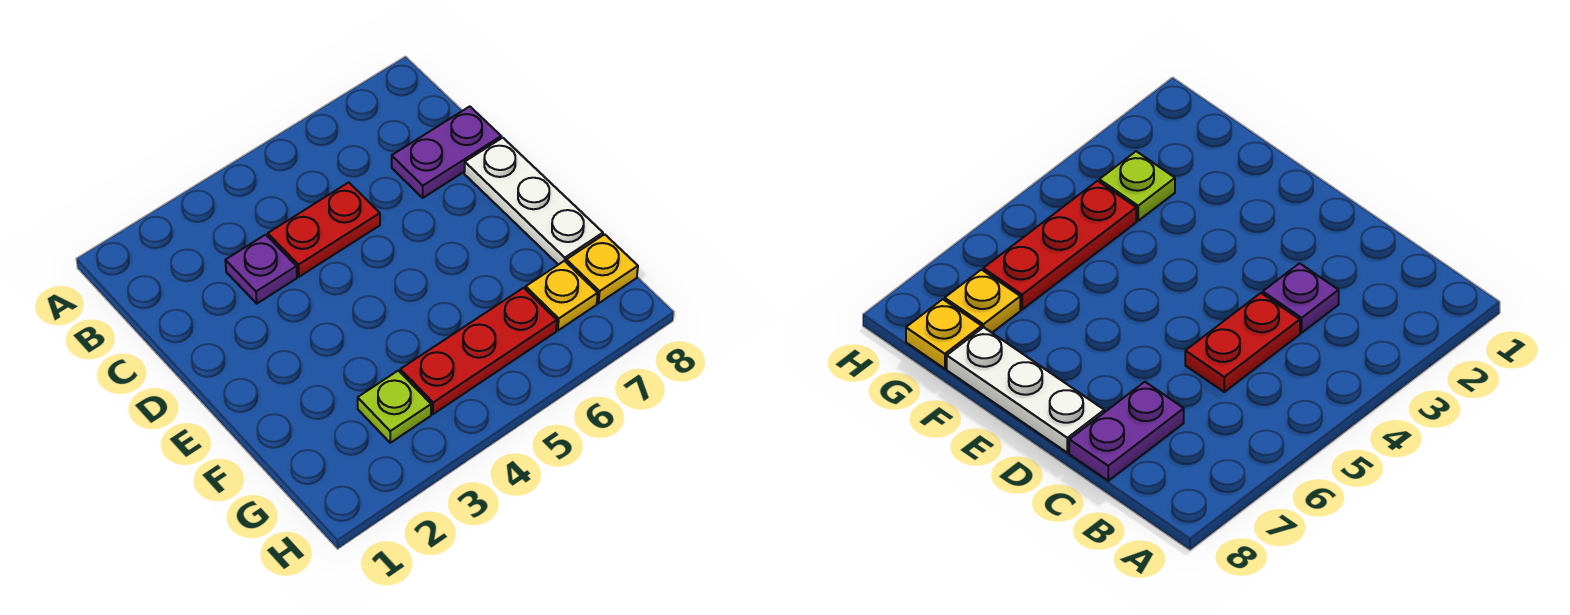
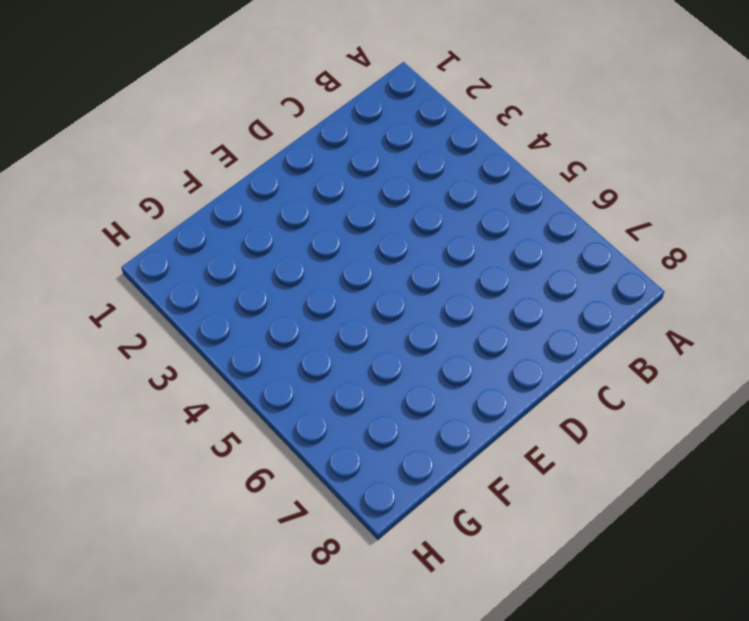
none -> purple 1x1 plate [225,235,297,304]
none -> red 1x2 plate [268,182,380,277]

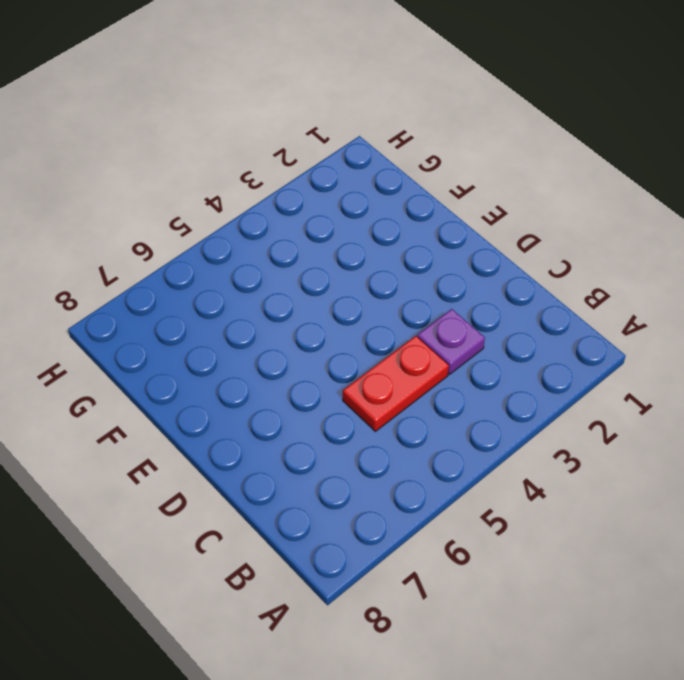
none -> purple 1x2 plate [392,106,501,198]
none -> white 1x3 plate [464,138,603,265]

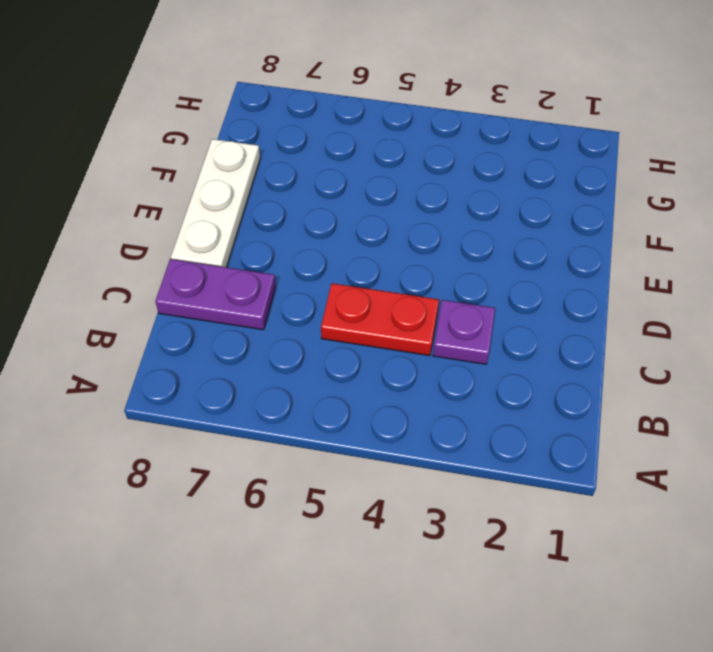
none -> lime 1x1 plate [358,371,431,443]
none -> red 1x3 plate [400,288,557,414]

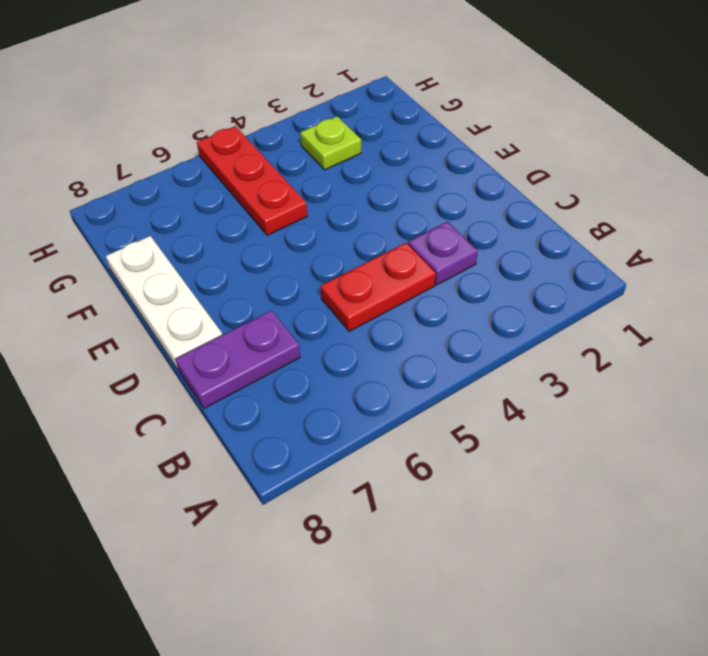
red 1x3 plate [197,126,307,235] -> red 1x3 plate turned to [400,288,557,414]
none -> yellow 1x1 plate [526,261,598,330]
none -> yellow 1x1 plate [566,234,638,303]

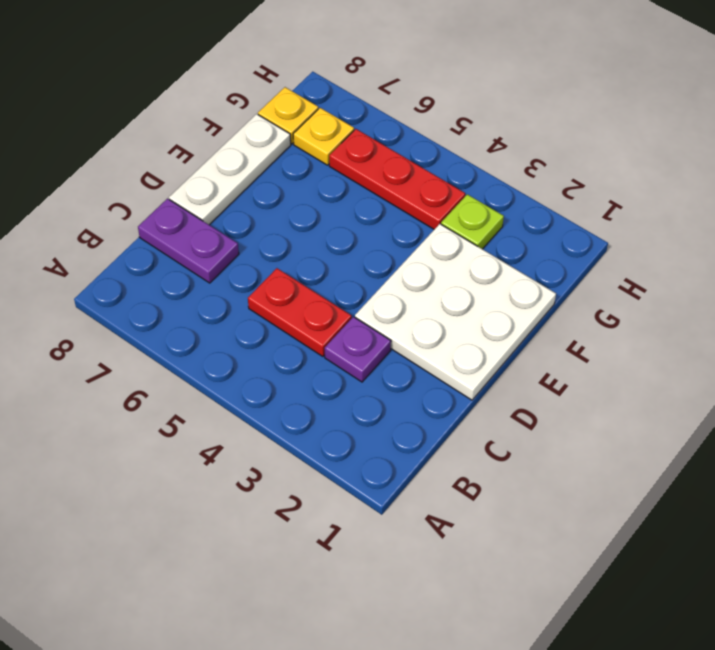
white 3x3 plate [355,224,556,400] -> none

